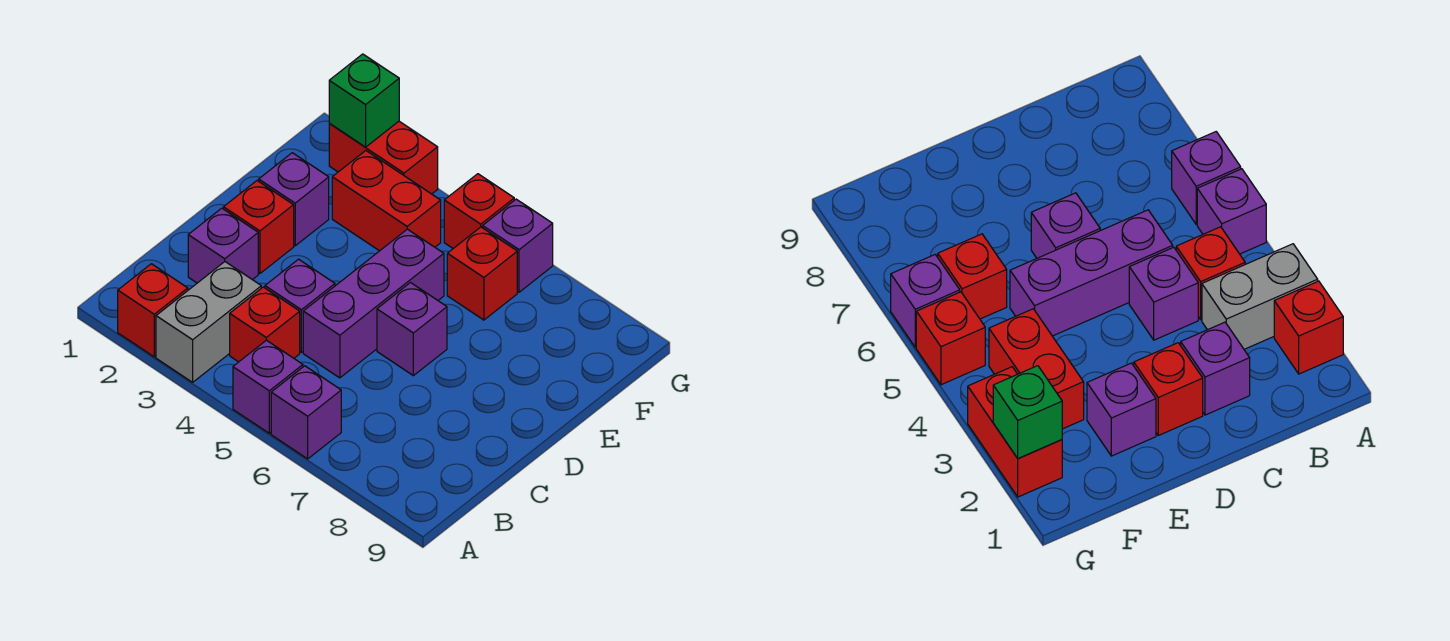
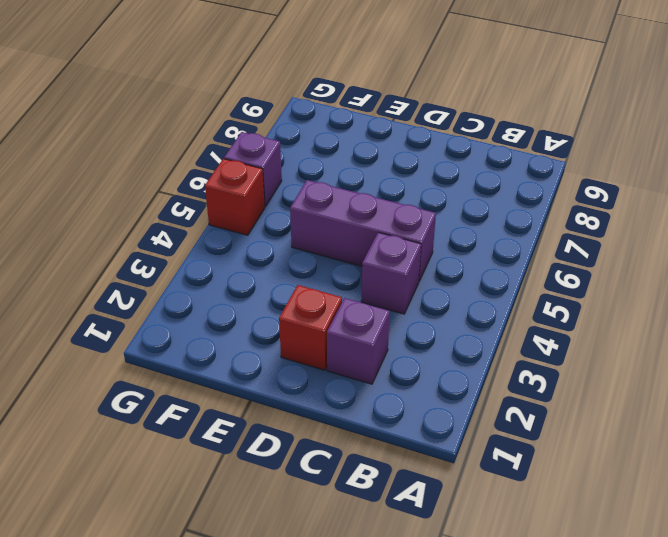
none -> red 1x1 brick [118,264,188,357]
none -> grey 1x2 brick [156,262,261,382]
none -> purple 1x1 brick [233,340,303,433]

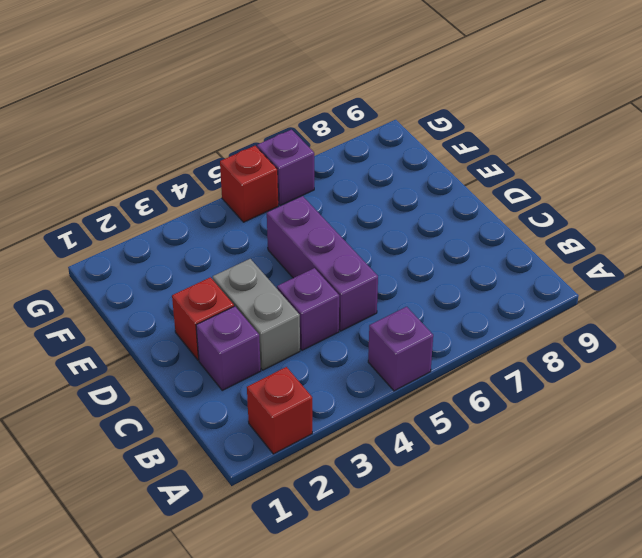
grey 1x2 brick [213,259,300,370] -> grey 1x2 brick moved to [156,262,261,382]
none -> purple 1x1 brick [271,366,341,459]
none -> red 1x1 brick [230,287,300,362]
none -> purple 1x1 brick [377,283,447,376]

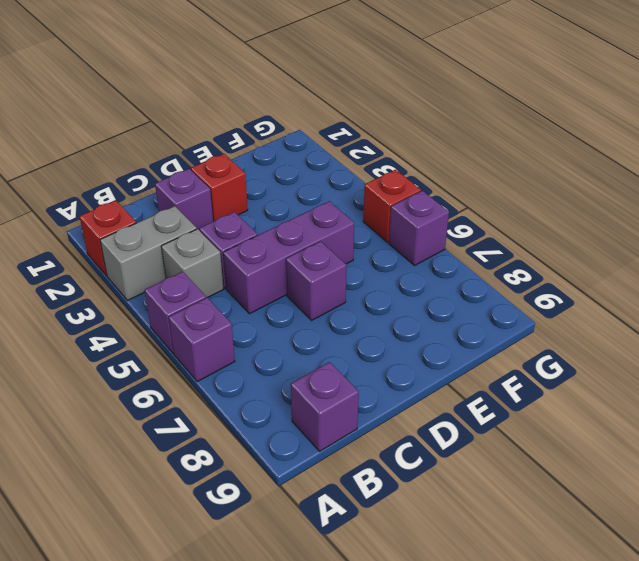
grey 1x1 brick [161,229,224,298] -> red 1x1 brick [230,287,300,362]
purple 1x1 brick [291,362,359,451] -> purple 1x1 brick moved to [259,153,329,246]
none -> red 1x2 brick [332,151,441,251]
none -> red 1x1 brick [447,227,517,320]
none -> red 1x2 brick [329,121,438,194]

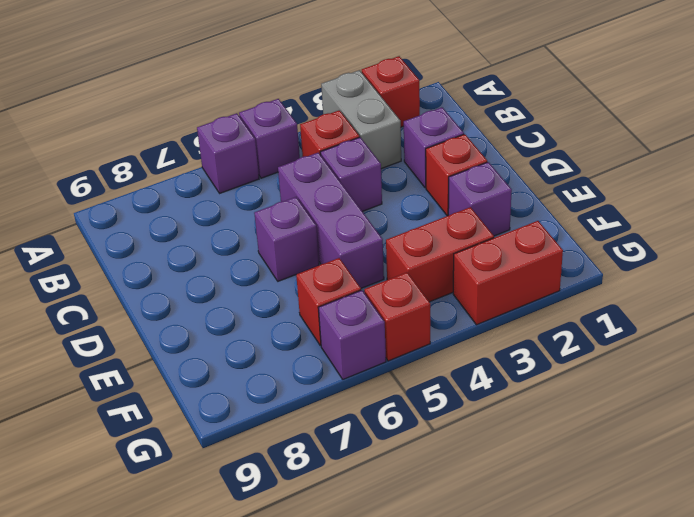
none -> green 1x1 brick [329,54,399,147]

